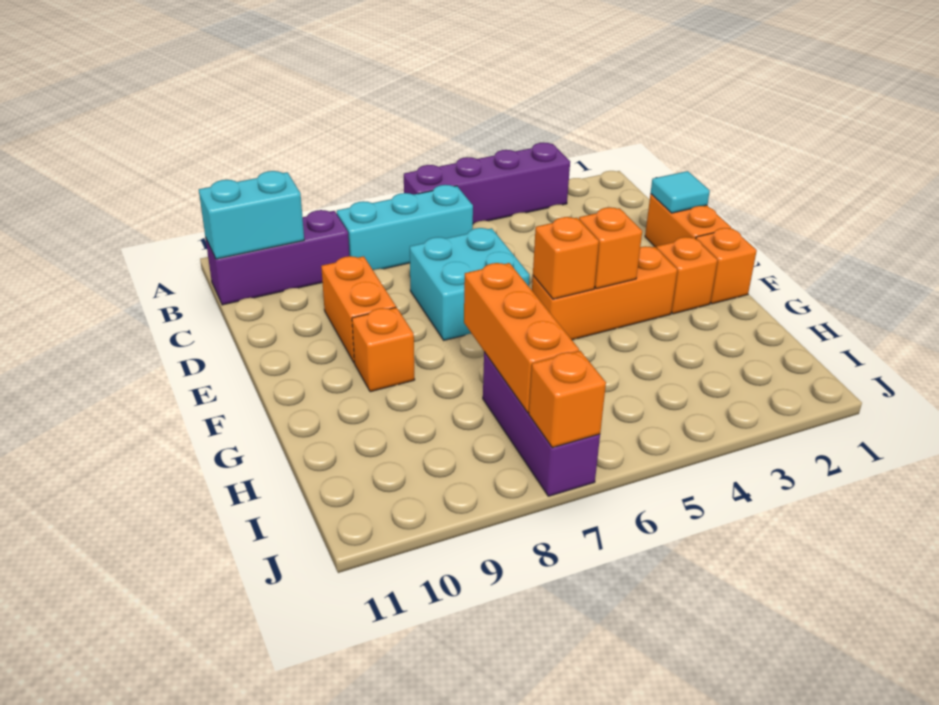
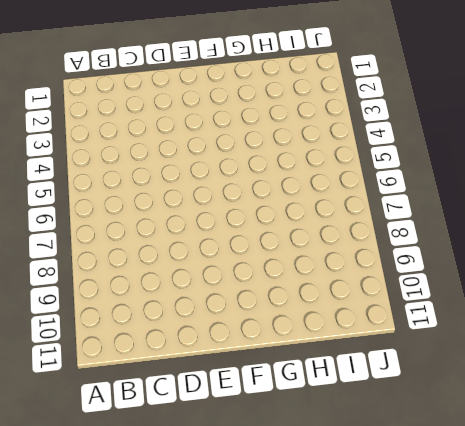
none -> purple 1x4 brick [404,143,570,224]
none -> cyan 1x3 brick [337,185,473,270]
none -> purple 1x3 brick [206,210,349,305]

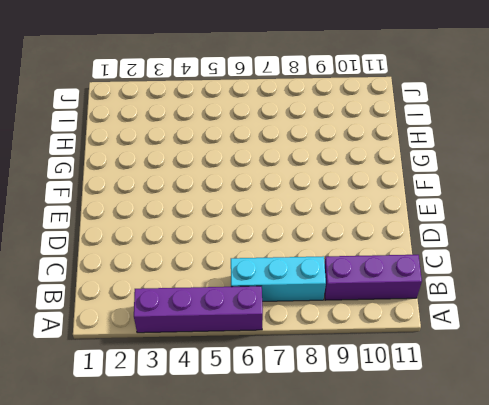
none -> orange 1x2 brick [645,194,731,248]
none -> cyan 2x2 brick [410,228,530,340]
none -> orange 1x2 brick [321,256,396,362]

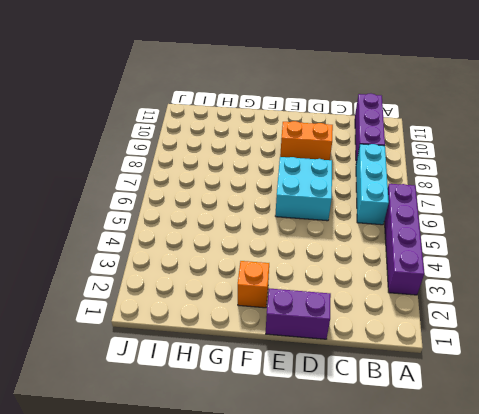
purple 1x2 brick [266,289,331,339] -> orange 1x2 brick [645,194,731,248]
none -> orange 1x1 brick [696,228,757,304]
none -> orange 1x3 brick [532,246,677,340]
none -> orange 1x1 brick [352,307,415,392]

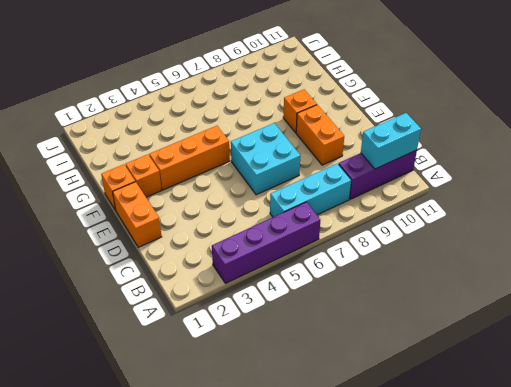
none -> purple 1x3 brick [483,352,600,496]
none -> cyan 1x1 tile [651,171,710,213]
none -> orange 1x1 brick [579,207,642,289]

